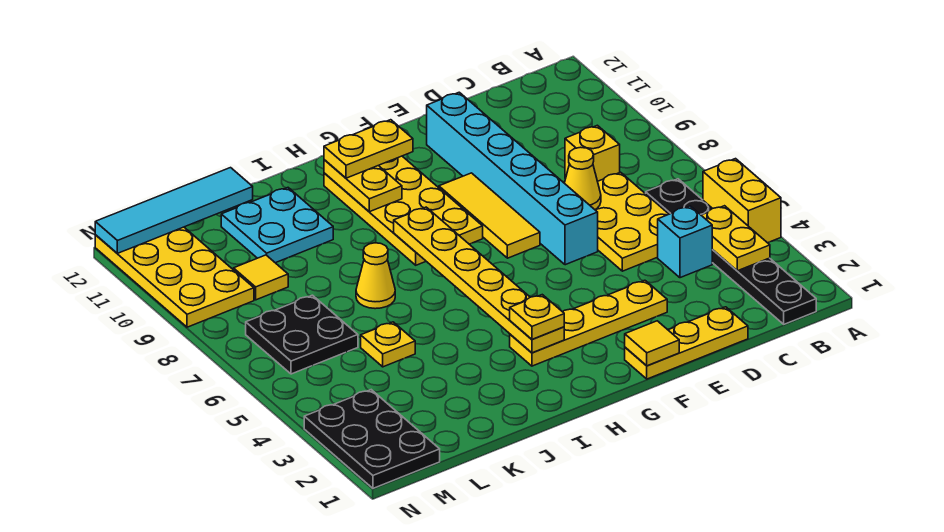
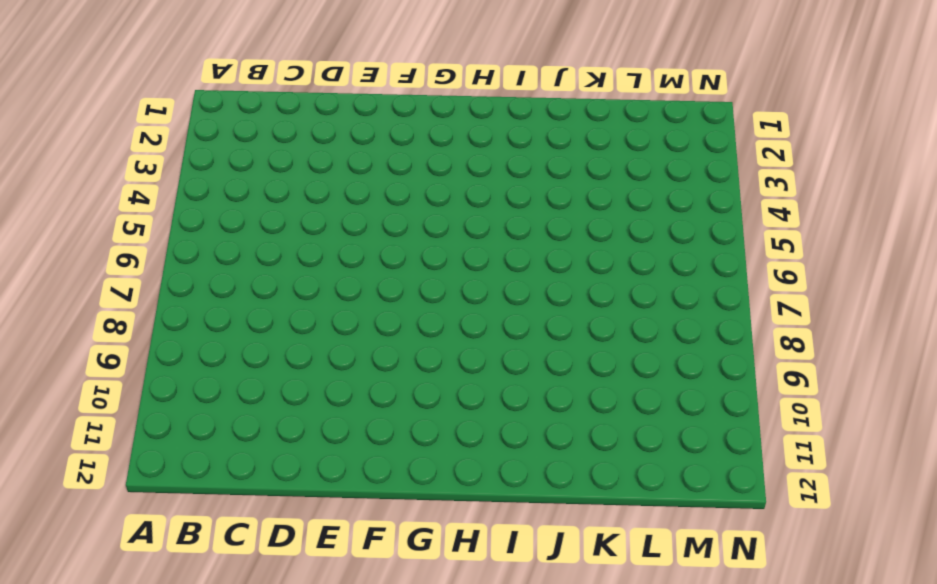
none -> yellow 1x2 brick [703,159,781,243]
none -> black 1x6 plate [646,179,816,324]
none -> cyan 1x1 brick [658,206,712,278]

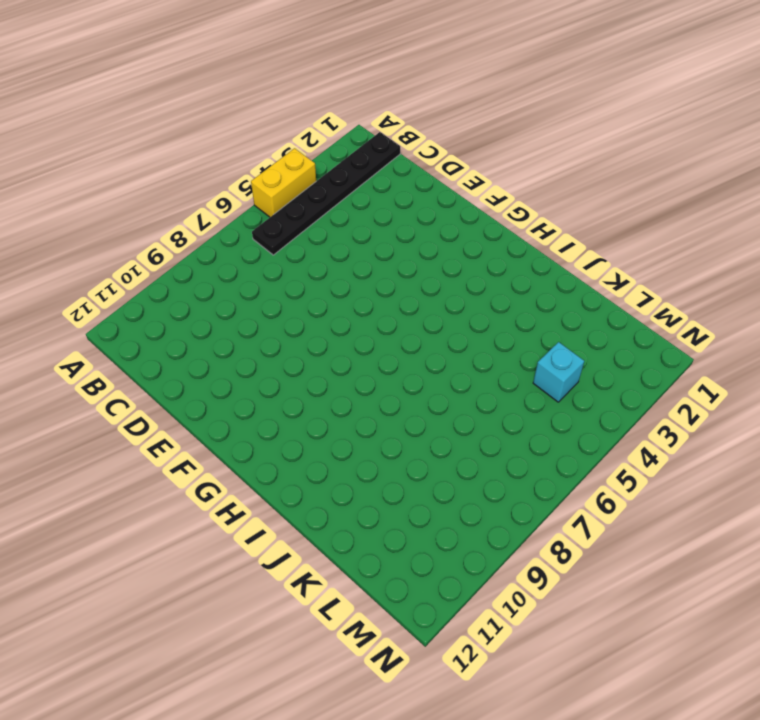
cyan 1x1 brick [533,342,584,402] -> cyan 1x1 brick moved to [658,206,712,278]
none -> yellow 2x3 plate [595,172,669,271]
none -> yellow 1x1 brick [565,125,620,181]
none -> yellow 1x3 plate [625,307,748,379]

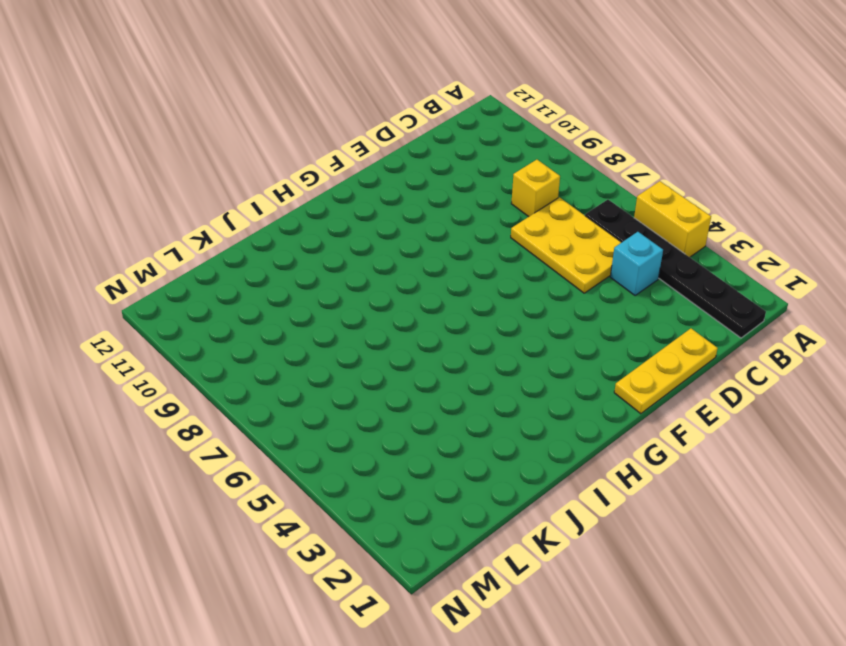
none -> yellow 1x4 plate [510,280,667,366]
none -> cyan 1x6 brick [427,92,598,265]
none -> yellow 1x3 tile [439,173,540,258]

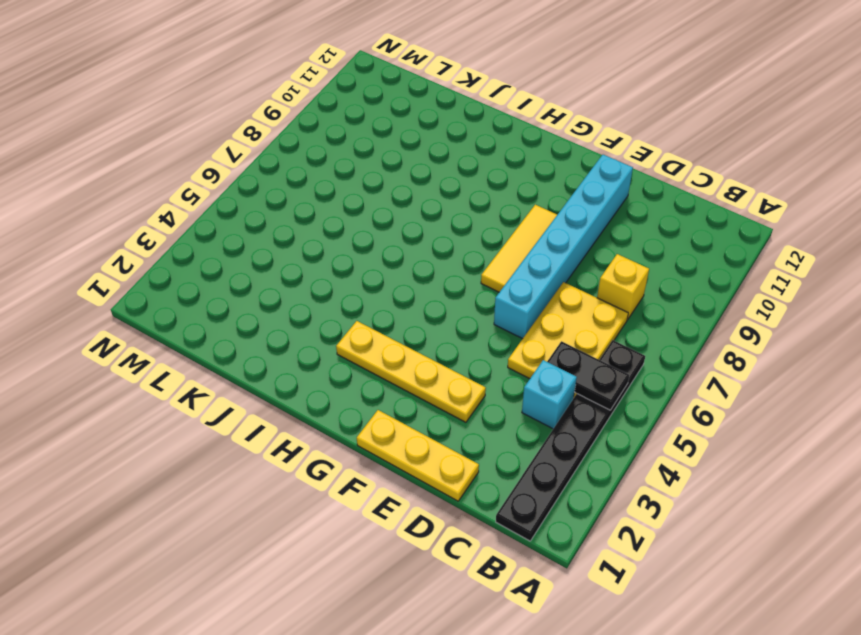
black 1x2 plate [547,341,629,410] -> none
none -> yellow 1x2 brick [703,159,781,243]
none -> yellow 2x4 plate [324,156,483,265]
none -> yellow 1x1 cone [356,243,395,309]

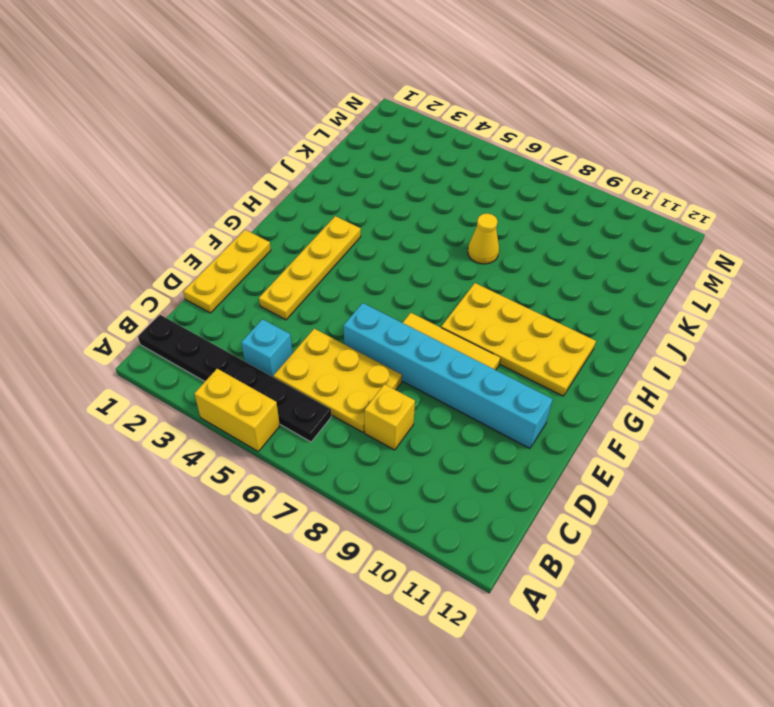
none -> cyan 2x2 plate [221,188,333,263]
none -> yellow 1x1 plate [361,322,415,367]
none -> black 2x2 plate [246,295,358,374]

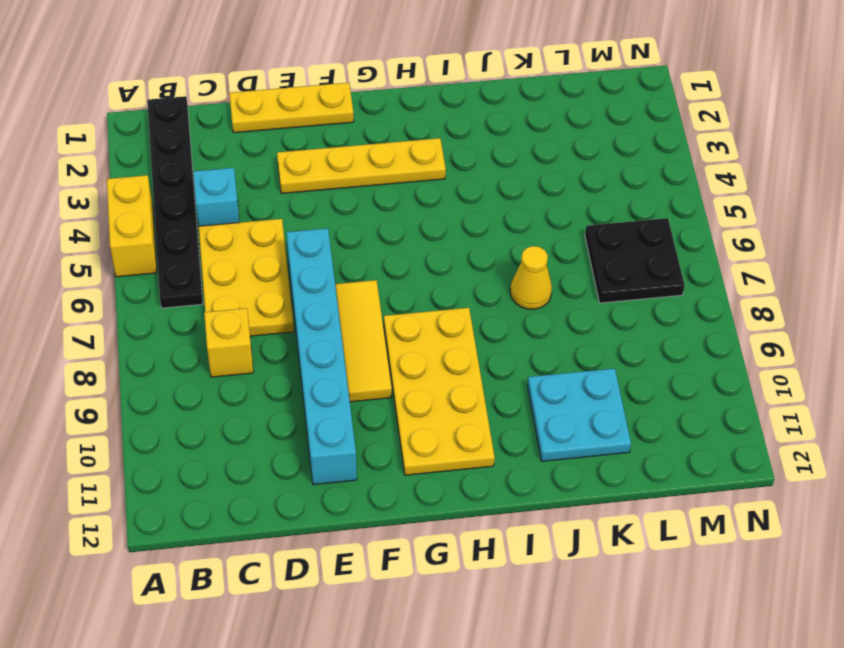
none -> yellow 1x1 plate [361,322,415,367]
none -> yellow 1x1 tile [233,255,288,300]
none -> black 2x3 plate [304,390,440,488]

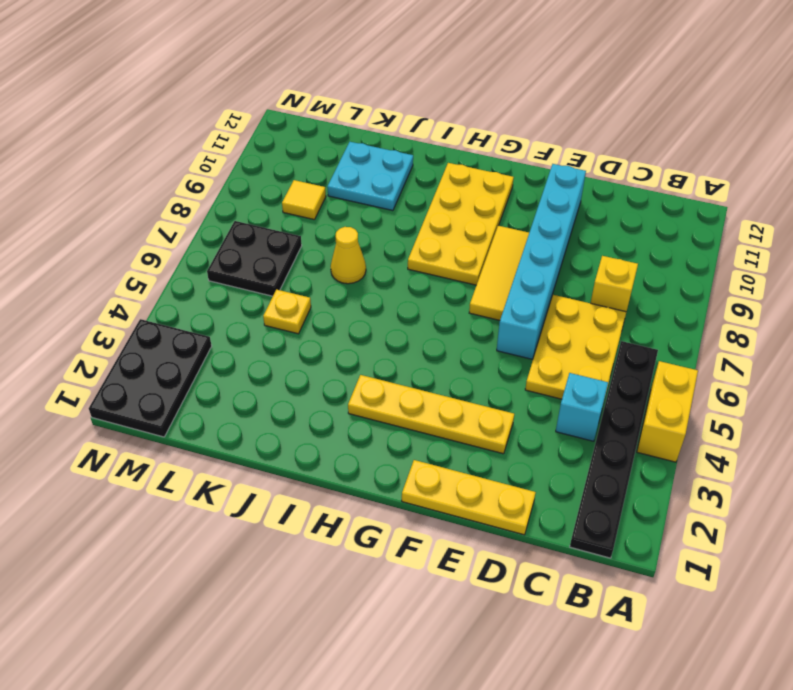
none -> yellow 2x4 plate [95,227,254,327]
none -> yellow 1x2 plate [701,206,770,271]
none -> yellow 1x1 cone [565,147,601,209]

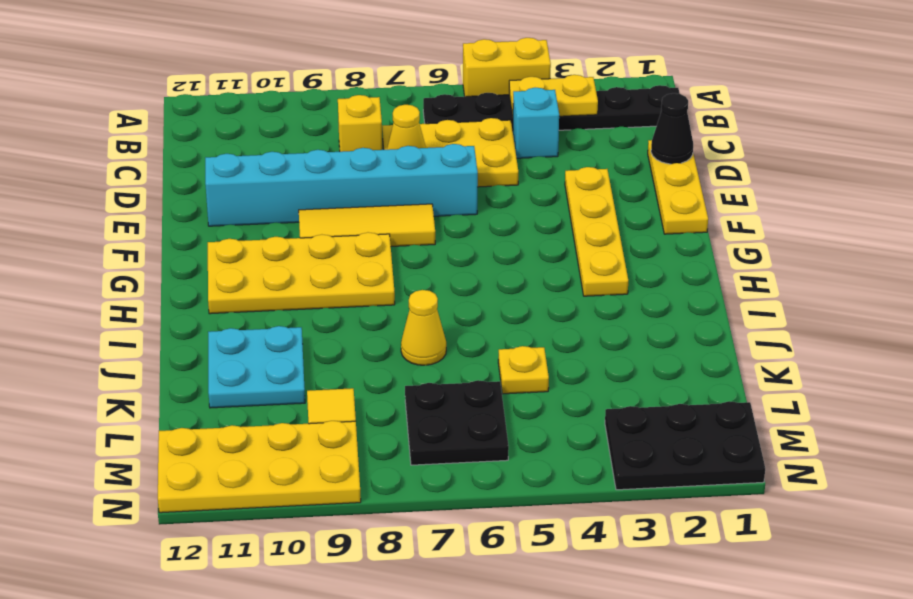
black 1x1 cone [651,93,693,164] -> none
none -> yellow 1x1 tile [625,321,679,366]
none -> yellow 1x6 plate [394,207,564,353]
none -> yellow 1x2 plate [324,160,402,212]

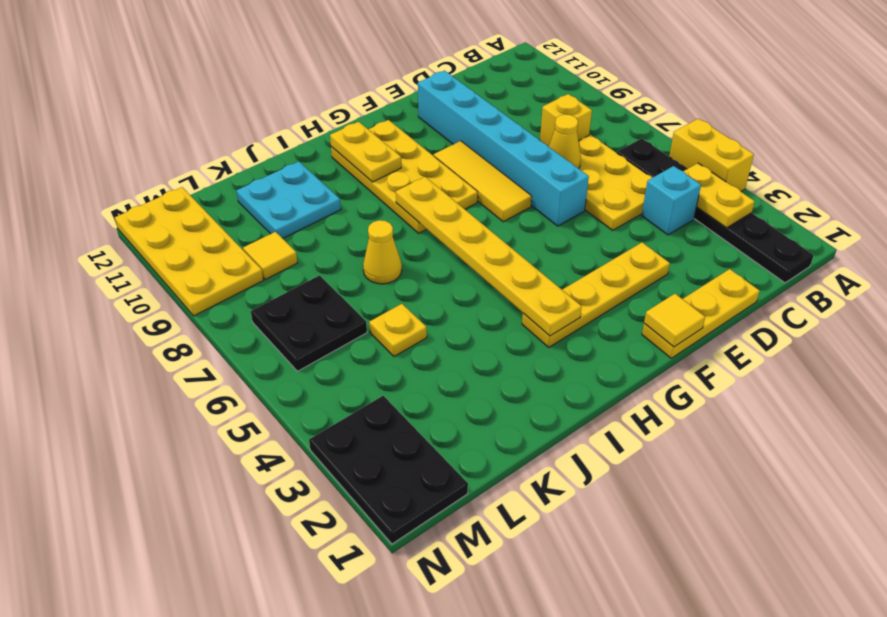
none -> cyan 1x4 tile [95,168,253,253]
none -> yellow 1x2 plate [324,120,413,178]
none -> yellow 1x1 plate [510,295,564,339]

